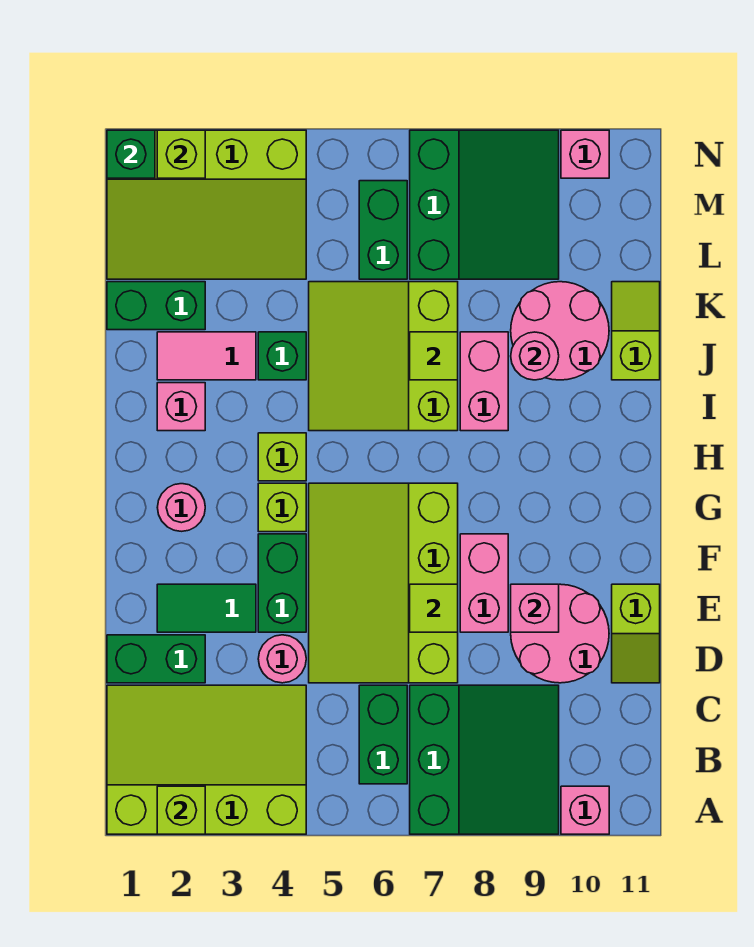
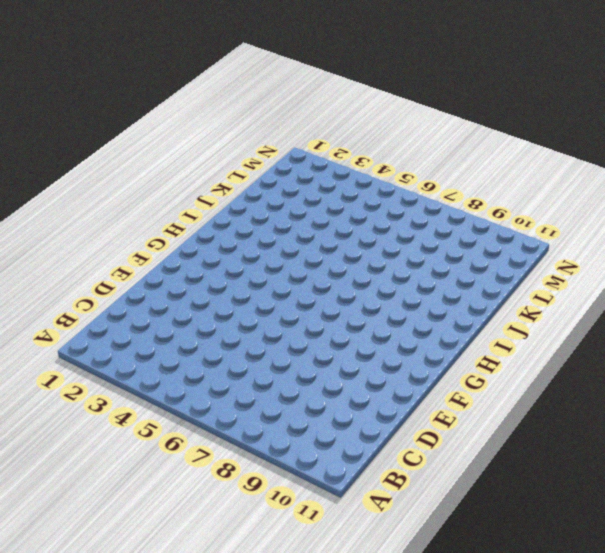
none -> lime 3x4 slope [107,685,306,834]
none -> green 3x3 slope [410,685,559,834]
none -> pink 1x1 brick [561,786,609,834]
none -> green 1x2 brick [359,685,407,784]

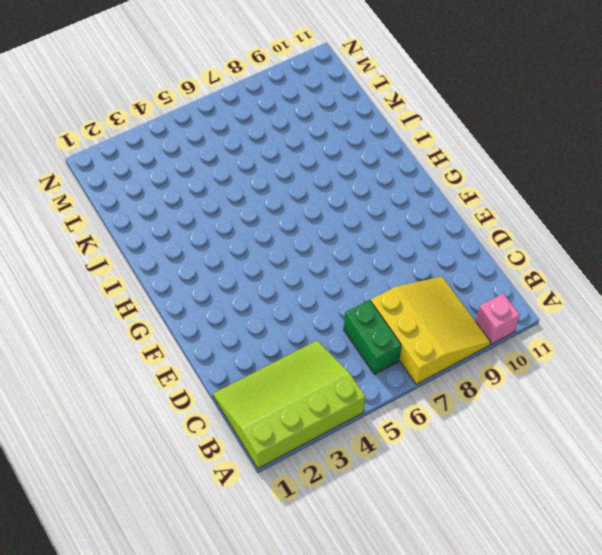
yellow 3x3 slope [371,277,491,384] -> green 3x3 slope [410,685,559,834]
none -> green 1x2 brick [107,635,205,683]
none -> pink 1x1 round brick [258,635,306,683]
none -> lime 3x4 slope [309,483,458,683]
none -> pink 2x2 round brick [511,584,609,683]

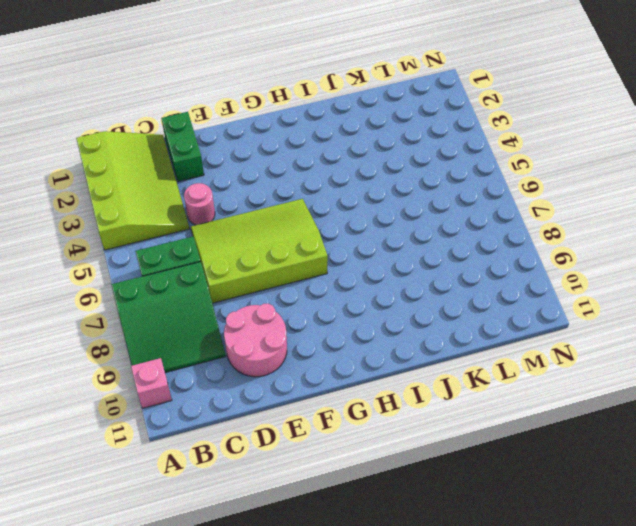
none -> lime 1x2 slope [612,584,660,683]
none -> green 1x2 tile [157,584,256,632]
none -> green 1x2 brick [258,534,306,632]
none -> pink 1x2 brick [460,534,508,632]

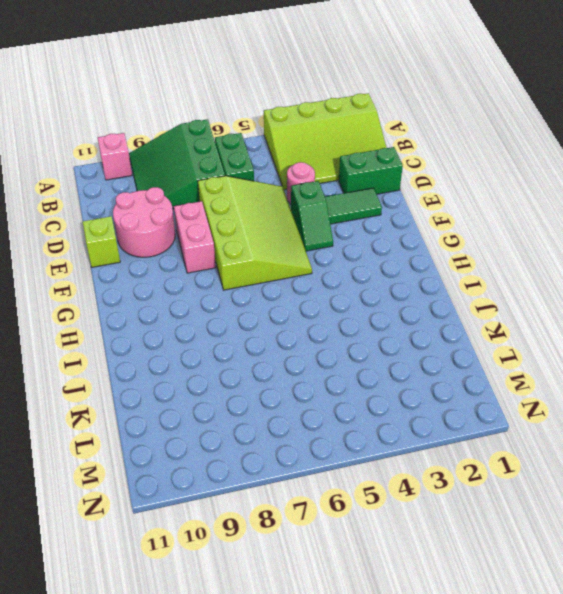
green 1x2 slope [291,181,333,251] -> green 1x2 brick [258,534,306,632]
none -> pink 1x1 round brick [157,484,205,531]
none -> lime 1x1 brick [258,483,306,532]
none -> lime 1x1 brick [258,433,306,481]
none -> pink 1x1 brick [157,383,205,431]

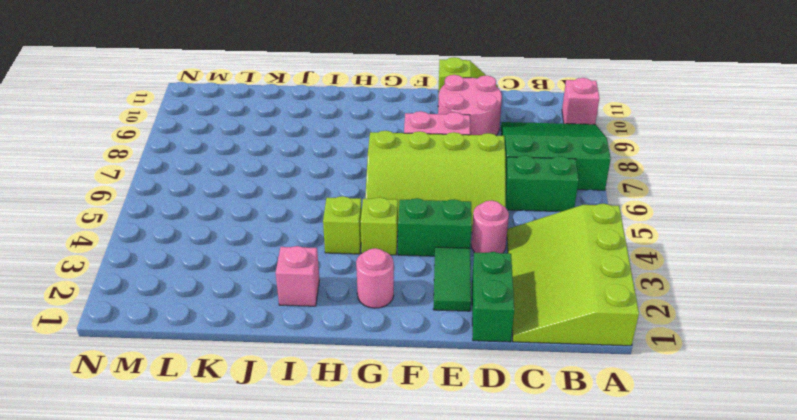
none -> lime 3x3 slope [309,282,458,431]
none -> pink 1x2 brick [460,332,508,431]
none -> pink 1x2 tile [157,332,256,380]
none -> green 1x1 brick [258,332,306,380]

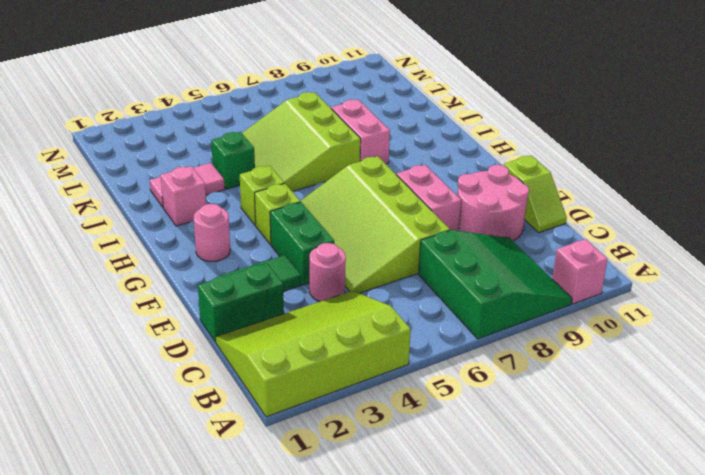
none -> green 1x2 brick [359,685,407,784]
none -> pink 2x2 round brick [511,282,609,380]
none -> lime 1x2 slope [612,282,660,380]
none -> green 1x2 brick [107,282,205,330]

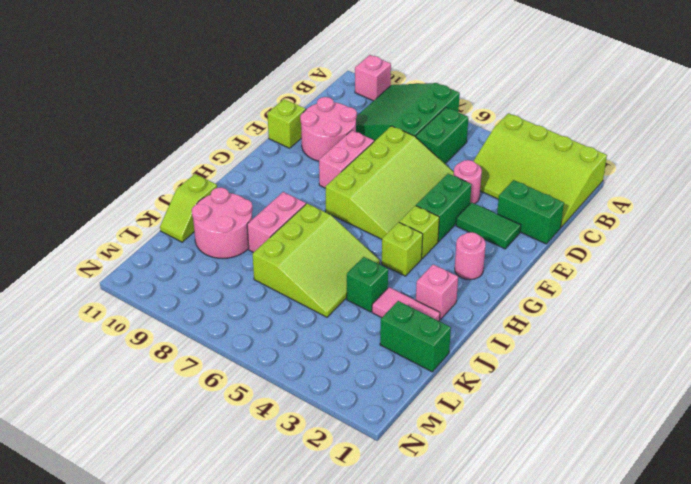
none -> lime 3x4 slope [107,130,306,279]
none -> green 1x2 brick [359,181,407,279]
none -> green 3x3 slope [410,130,559,279]
none -> pink 1x1 brick [561,130,609,178]

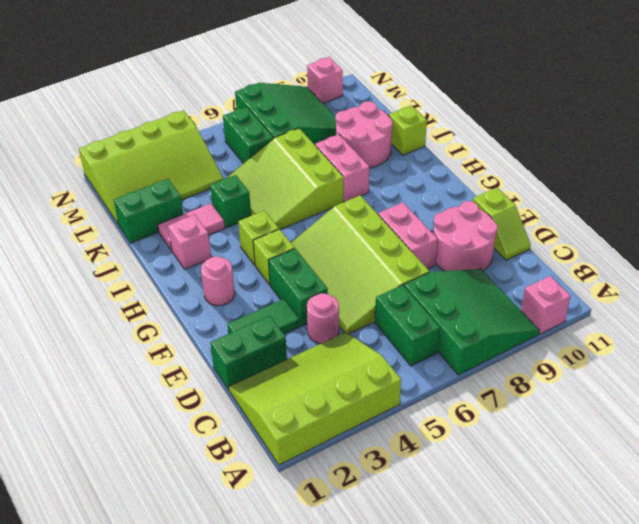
none -> lime 1x1 brick [157,786,205,834]
none -> lime 1x1 tile [410,584,458,632]
none -> pink 1x1 brick [511,584,559,632]
none -> lime 1x1 tile [410,332,458,380]

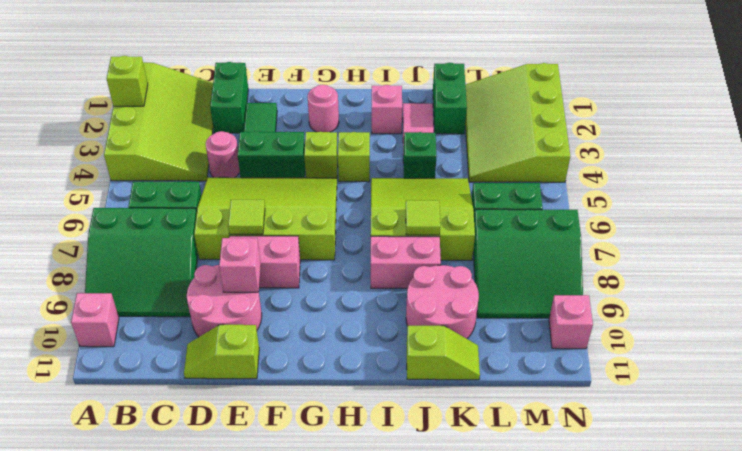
none -> pink 1x1 round brick [511,332,559,380]
none -> green 1x1 brick [107,130,155,178]
none -> lime 1x1 brick [157,130,205,178]

